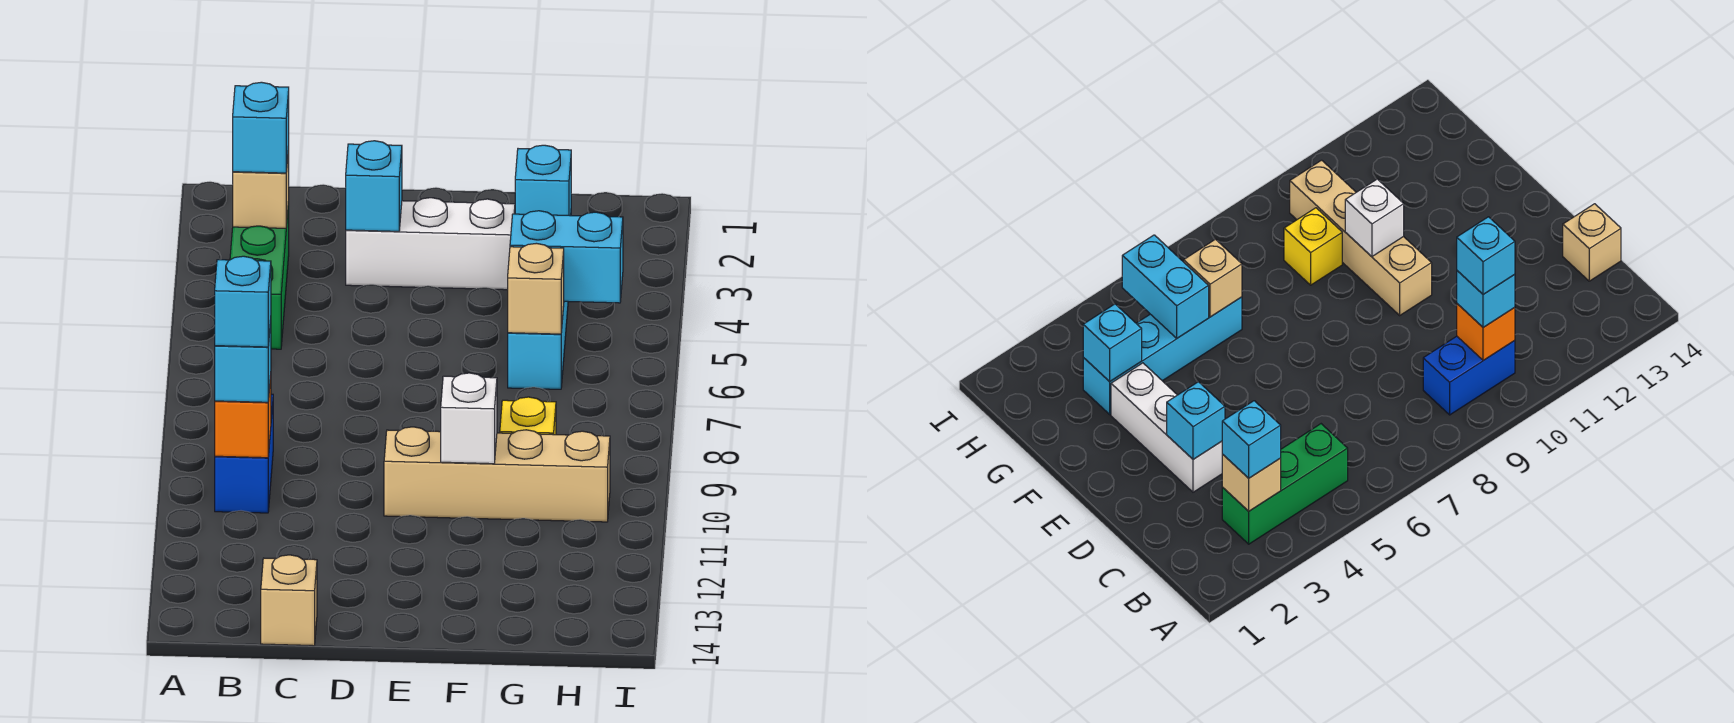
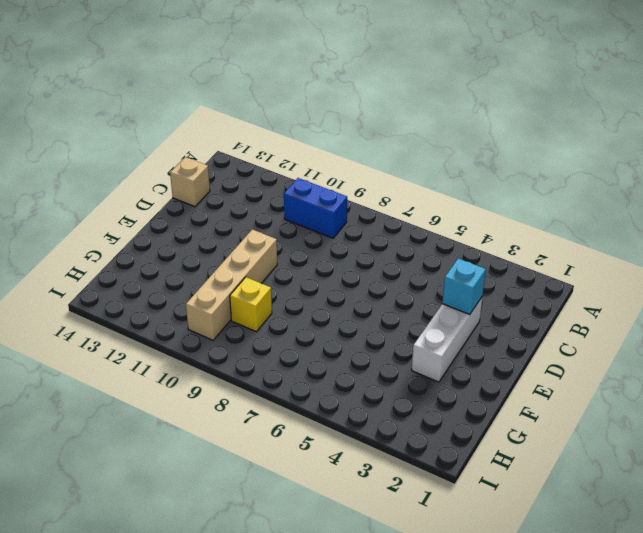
none -> green 1x3 brick [230,202,289,349]
none -> cyan 1x4 brick [508,301,568,389]
none -> tan 1x1 brick [233,147,289,228]

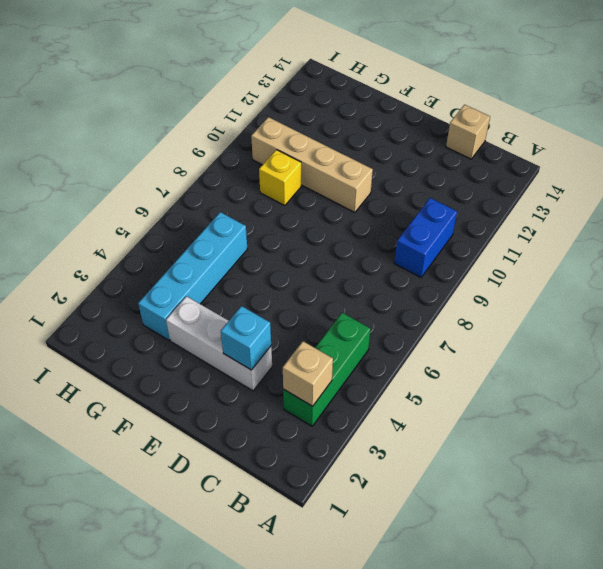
none -> orange 1x1 brick [215,376,271,458]
none -> white 1x1 brick [441,373,497,464]
none -> cyan 1x1 brick [515,145,571,216]

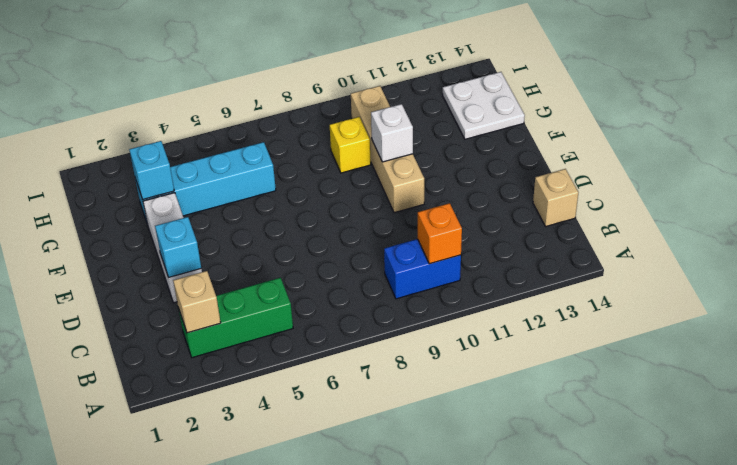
white 2x2 plate [443,72,525,139] -> none
none -> cyan 1x2 brick [510,211,623,303]
none -> tan 1x1 brick [508,243,564,334]
none -> cyan 1x1 brick [233,82,289,173]

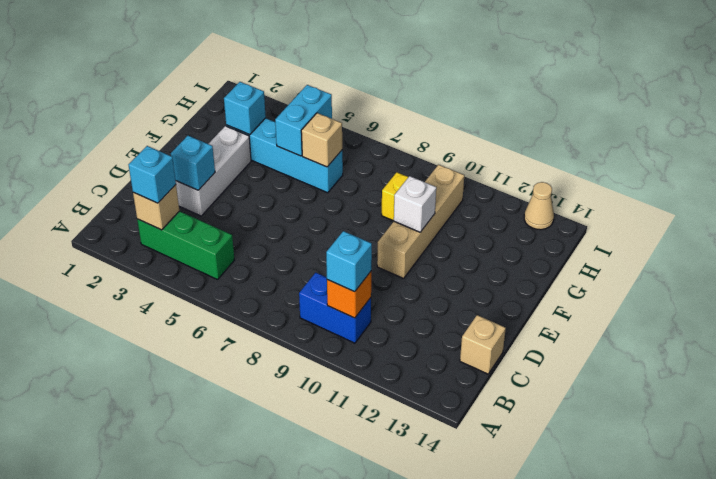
tan 1x1 cone [524,182,554,230] -> none
none -> cyan 1x1 brick [215,256,271,347]

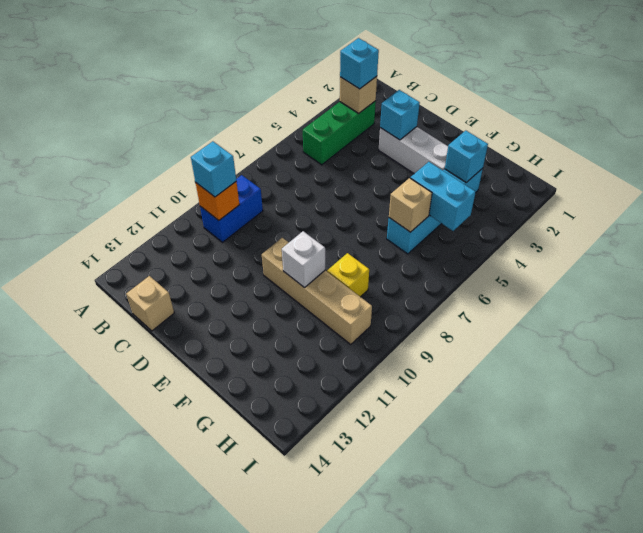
none -> cyan 1x1 brick [215,256,271,347]

